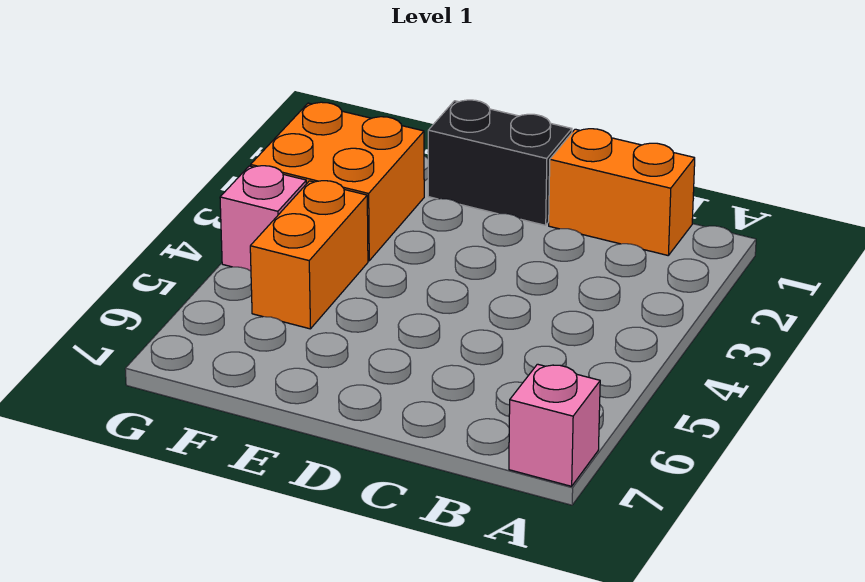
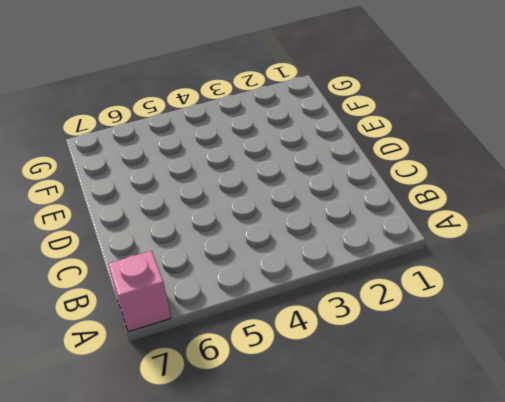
none -> orange 1x2 brick [549,129,695,255]
none -> black 1x2 brick [428,100,572,225]

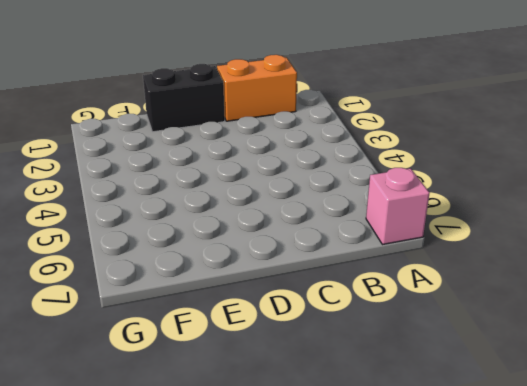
none -> orange 2x2 brick [251,102,424,261]
none -> orange 1x2 brick [250,181,368,329]

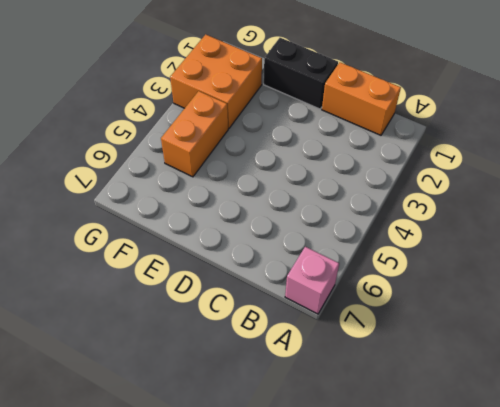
none -> pink 1x1 brick [220,166,307,271]

